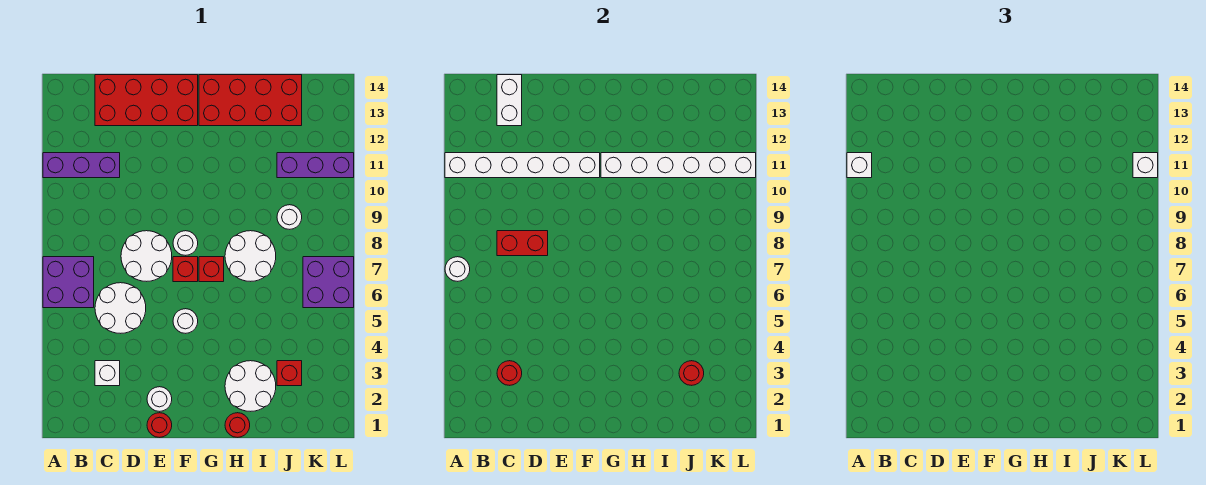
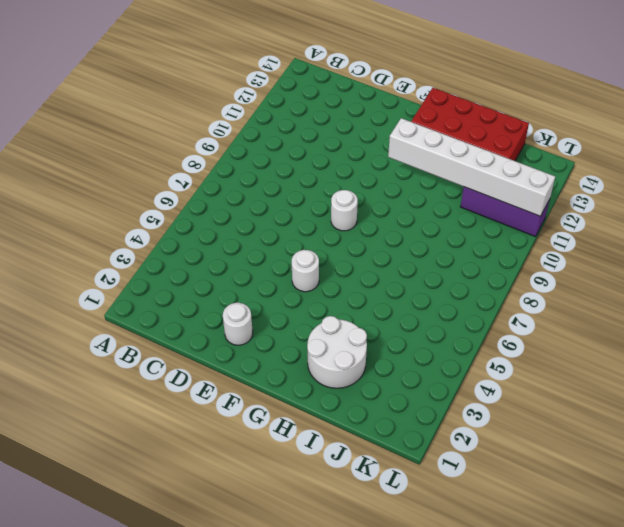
none -> purple 2x2 brick [43,257,94,308]
none -> purple 1x3 brick [43,153,120,178]
none -> white 1x1 brick [95,361,120,386]

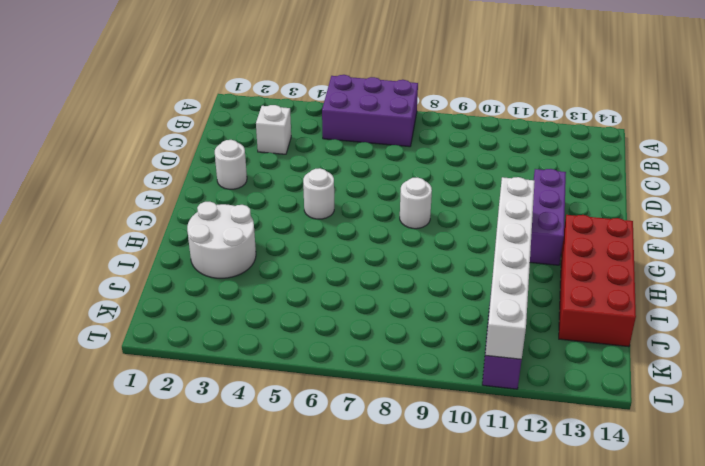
purple 2x3 brick [322,75,418,147] -> purple 2x2 brick [43,257,94,308]
purple 1x3 brick [530,169,566,265] -> purple 1x3 brick moved to [43,153,120,178]
none -> white 2x2 round brick [95,283,146,333]
none -> red 2x4 brick [95,75,198,126]
none -> white 2x2 round brick [121,231,172,281]

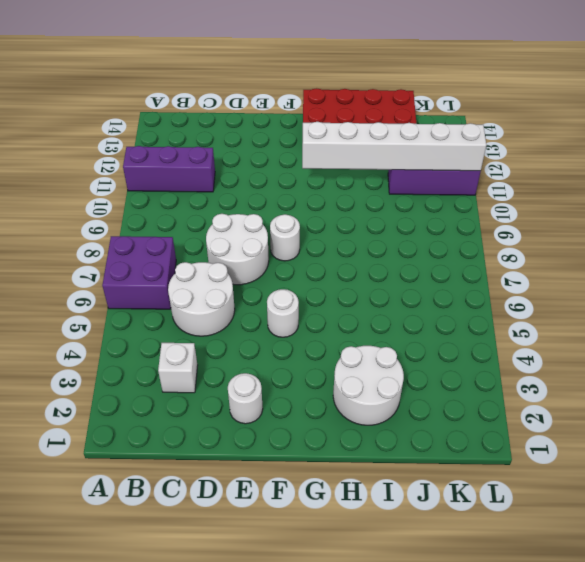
none -> red 2x4 brick [95,75,198,126]
none -> red 1x1 round brick [147,413,172,437]
none -> red 1x1 brick [173,257,198,282]

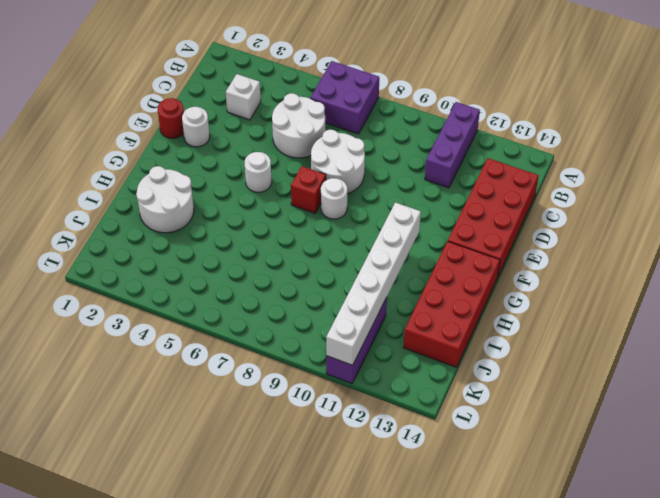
none -> red 1x1 brick [199,257,224,282]
none -> red 1x1 round brick [225,413,250,437]
none -> white 2x2 round brick [225,231,276,281]

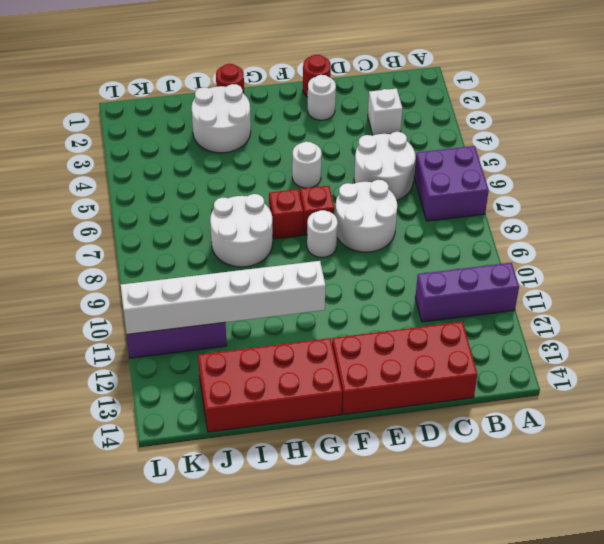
none -> red 1x1 brick [277,361,302,386]
none -> white 1x1 round brick [277,205,302,229]
none -> purple 2x2 brick [303,257,354,308]

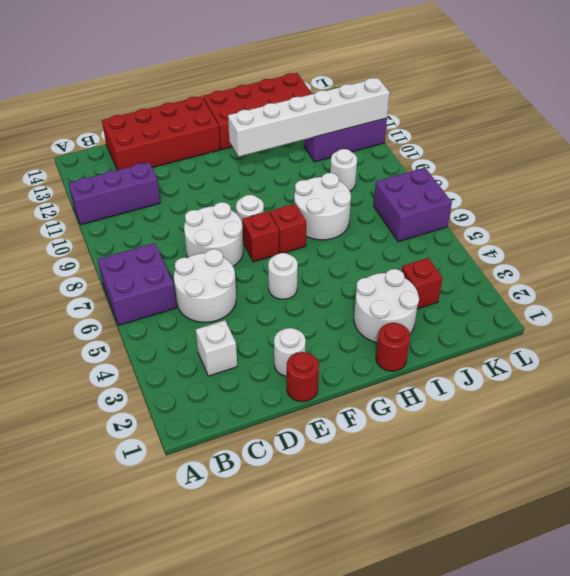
none -> white 1x1 round brick [445,257,470,281]
none -> white 1x6 brick [445,153,600,178]
none -> red 1x1 round brick [497,361,522,385]

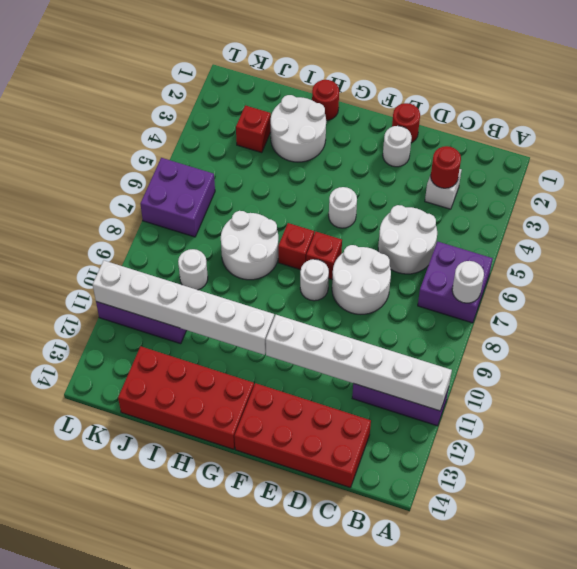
none -> red 1x2 brick [497,231,548,256]
none -> white 1x2 brick [497,75,522,126]
none -> red 1x1 round brick [679,361,704,385]

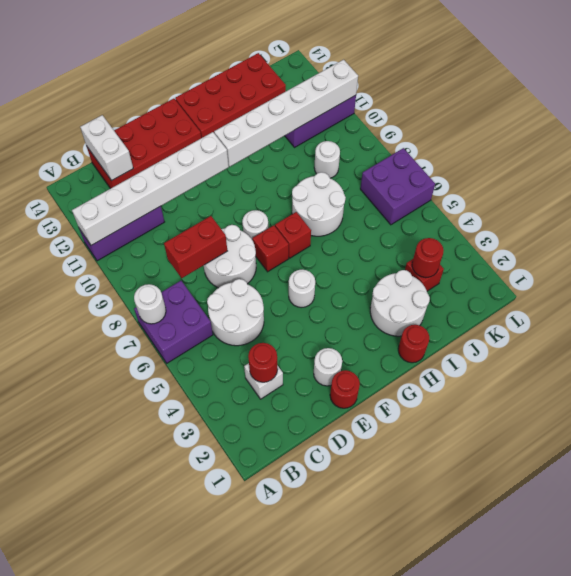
none -> white 1x1 brick [847,153,872,178]
none -> white 1x1 brick [1133,153,1158,178]

